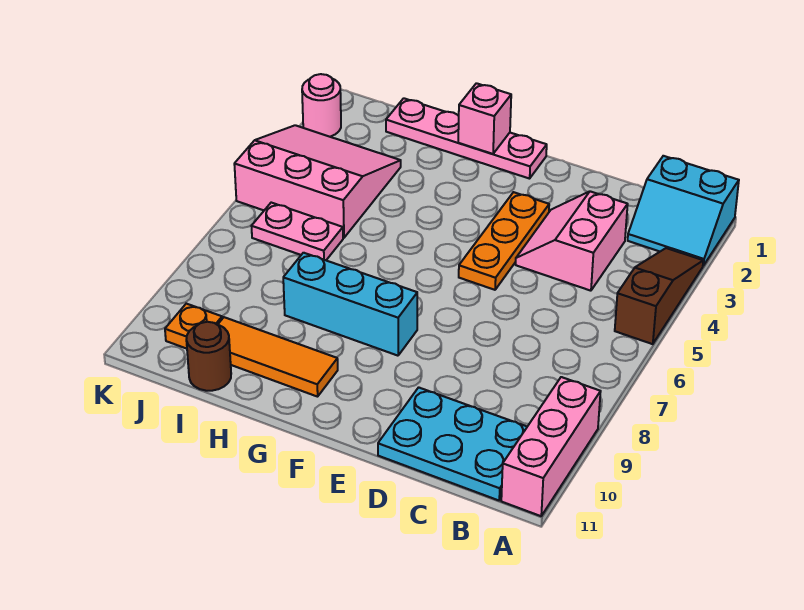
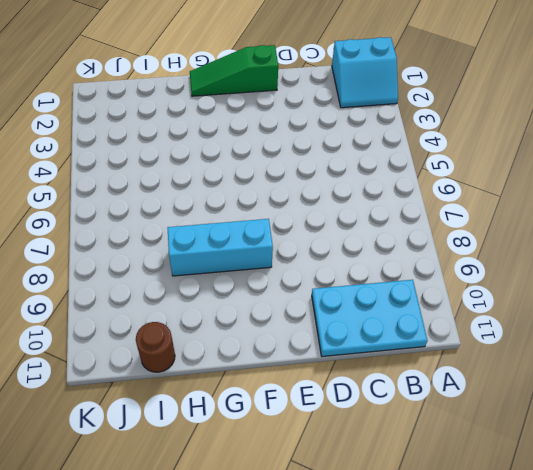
green 1x3 slope [190,45,278,96] -> pink 1x4 plate [386,98,547,179]
none -> brown 1x3 slope [615,248,703,344]
none -> pink 1x3 brick [501,377,601,516]
none -> pink 2x2 slope [516,191,628,291]

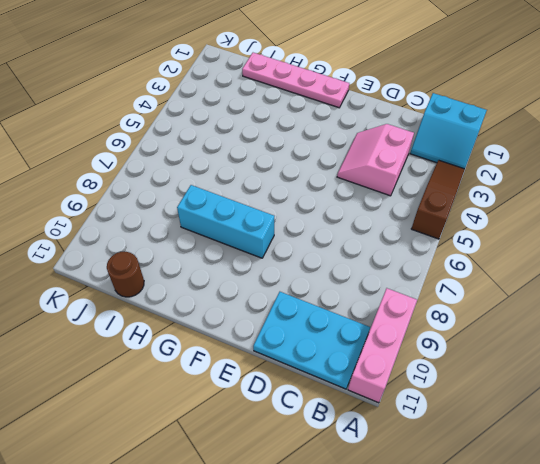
none -> orange 1x3 plate [459,192,549,290]
none -> orange 1x3 tile [218,317,338,397]
none -> pink 3x3 slope [234,125,401,238]

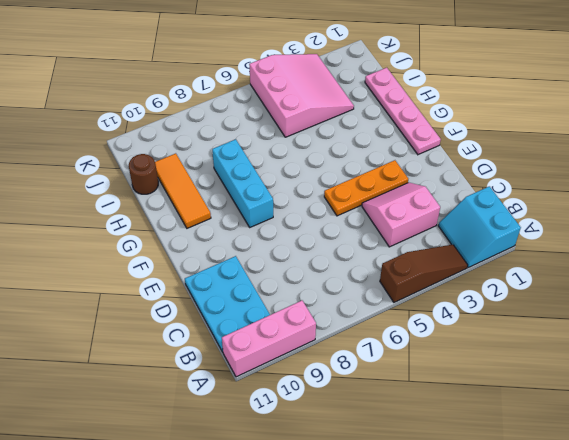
none -> pink 1x2 plate [252,203,343,260]
none -> orange 1x1 plate [165,304,222,349]
none -> pink 1x1 round brick [302,74,341,137]

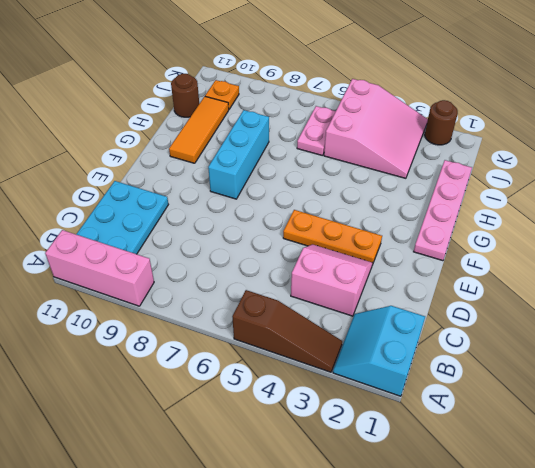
brown 1x1 round brick [425,100,458,145] -> pink 1x1 round brick [302,74,341,137]
none -> pink 1x1 brick [458,83,511,154]

